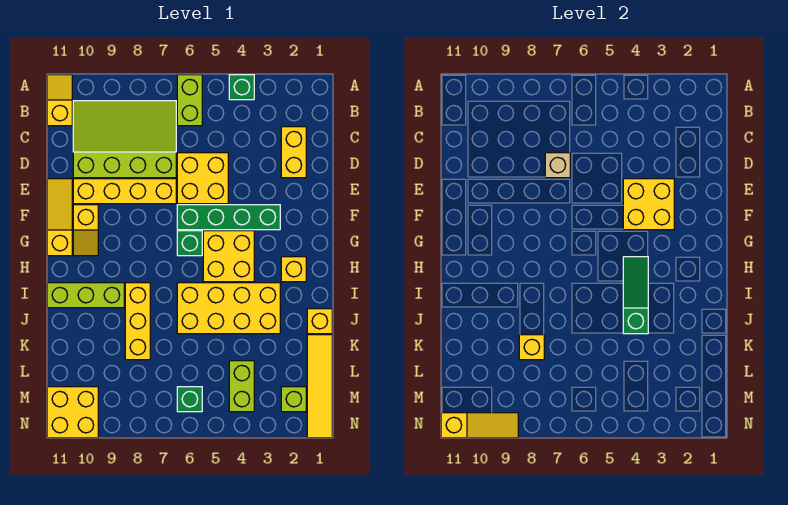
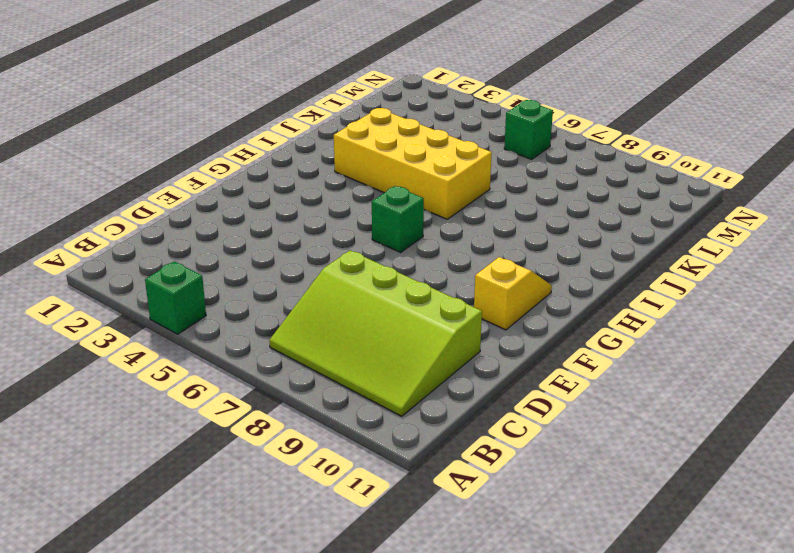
none -> lime 1x2 brick [177,75,202,126]
none -> yellow 1x2 slope [47,75,72,126]
none -> yellow 1x2 brick [281,127,306,178]

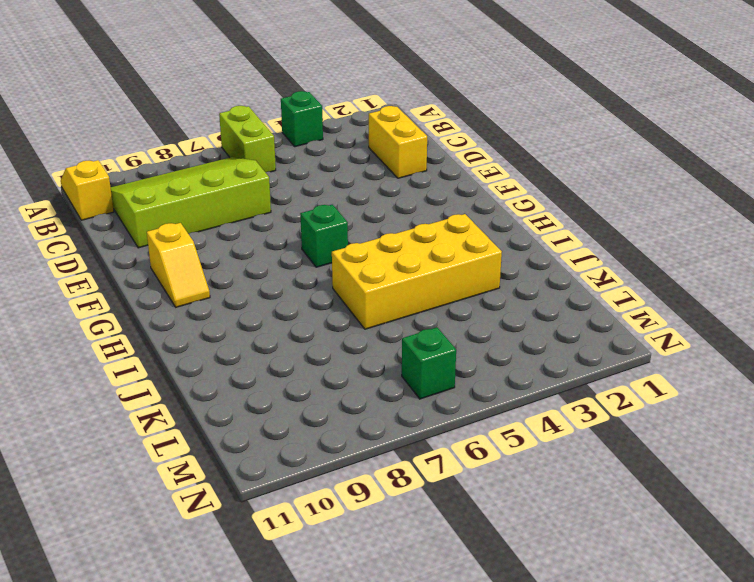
none -> yellow 2x2 brick [177,153,228,204]
none -> yellow 1x4 brick [73,179,176,204]
none -> yellow 1x3 slope [47,179,72,256]

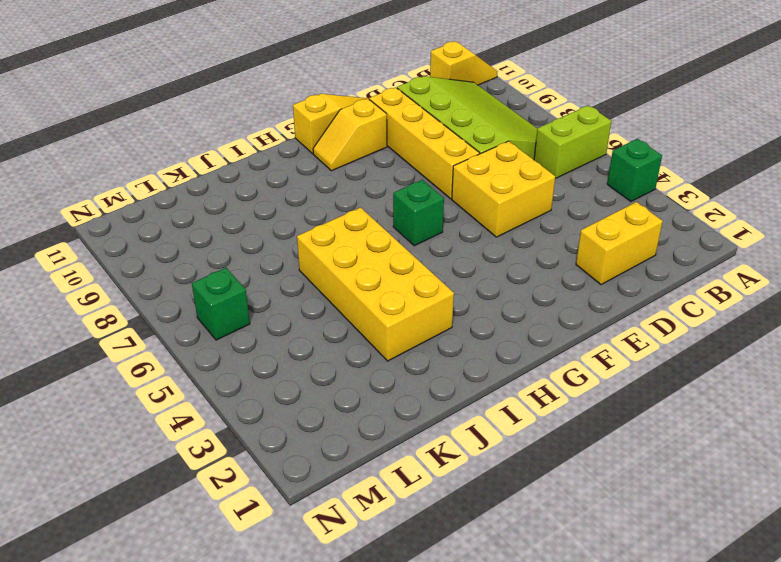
none -> green 1x4 brick [177,205,280,230]
none -> yellow 2x2 brick [203,231,254,282]
none -> yellow 1x1 brick [281,257,306,282]

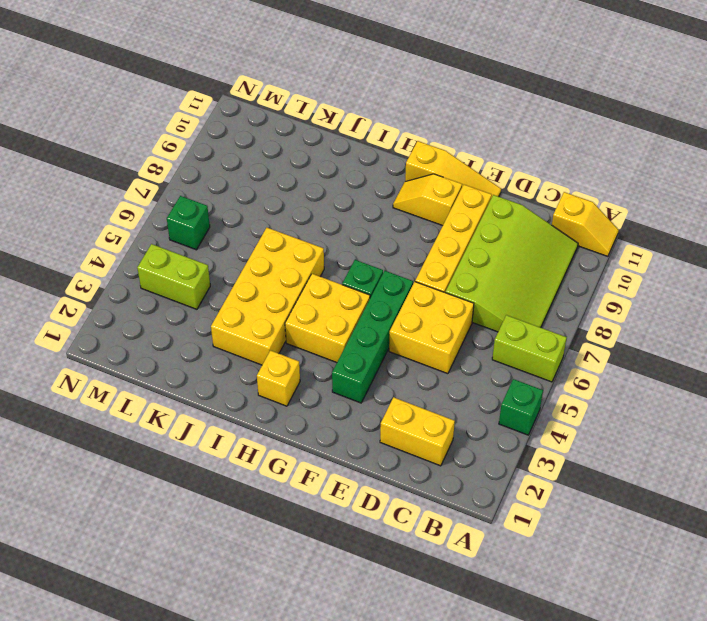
none -> yellow 1x3 brick [125,283,150,360]
none -> lime 1x3 brick [47,283,124,308]
none -> yellow 1x1 brick [307,309,332,334]

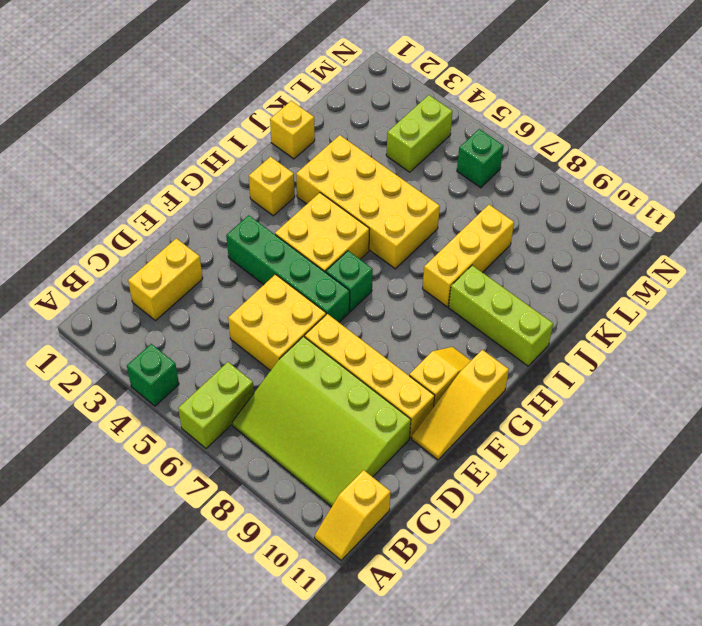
none -> yellow 1x4 tile [307,335,332,438]
none -> lime 1x1 brick [281,387,306,412]
none -> yellow 2x2 brick [47,387,98,438]

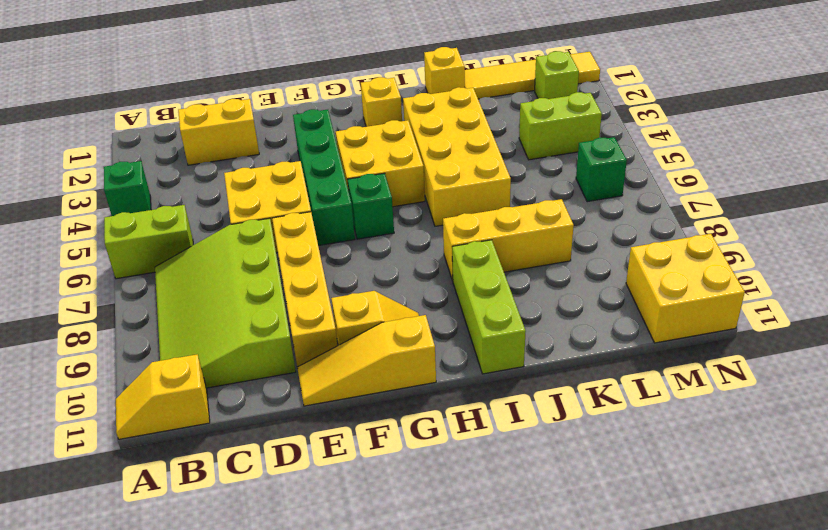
none -> tan 1x1 brick [545,153,570,178]
none -> yellow 2x2 brick [623,179,674,230]
none -> green 1x3 slope [623,257,648,334]

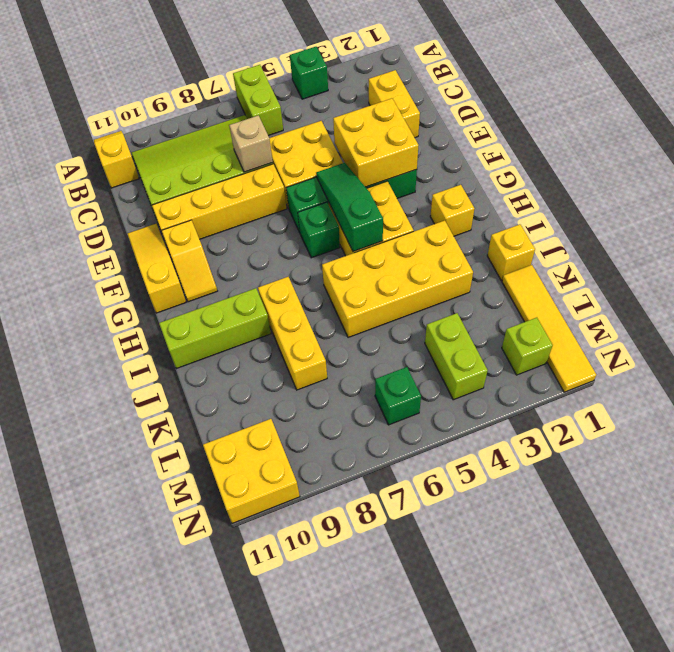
green 1x3 slope [316,163,383,252] -> green 1x3 slope moved to [623,257,648,334]
none -> yellow 1x1 brick [519,335,544,360]
none -> yellow 1x3 slope [441,413,518,438]

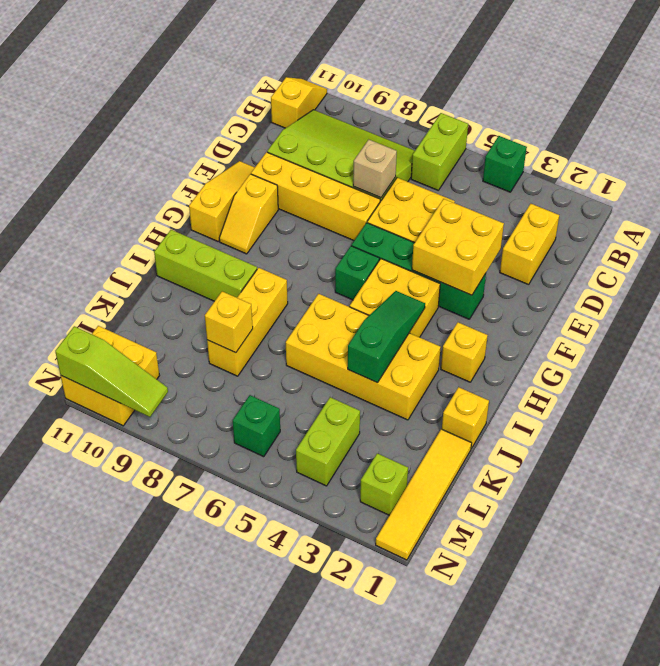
lime 1x3 slope [55,326,168,417] -> yellow 1x3 slope [441,413,518,438]

